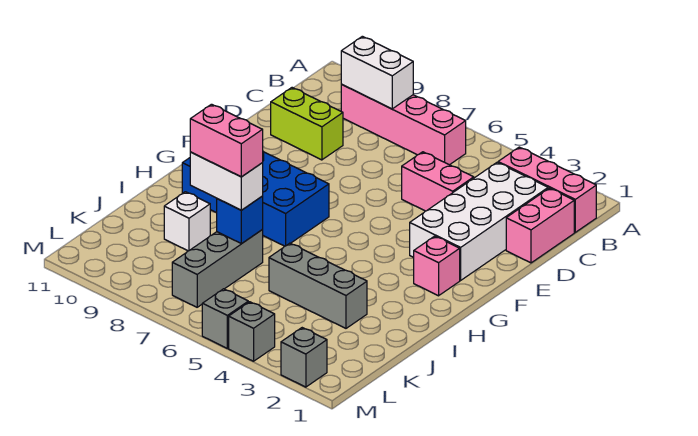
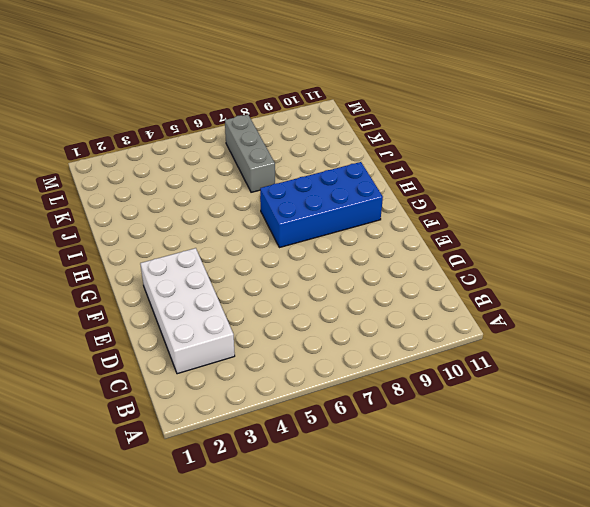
none -> pink 1x3 brick [498,147,596,232]
none -> pink 1x4 brick [341,84,466,165]
none -> pink 1x2 brick [506,188,574,263]

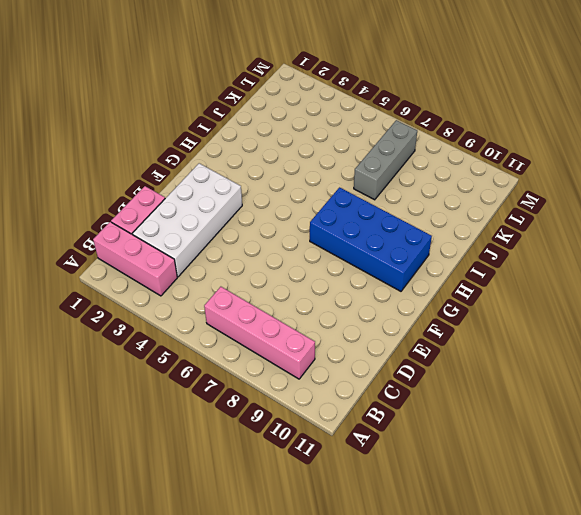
none -> pink 1x2 brick [402,152,474,211]
none -> lime 1x2 brick [271,88,343,160]
none -> pink 1x1 brick [414,236,460,296]

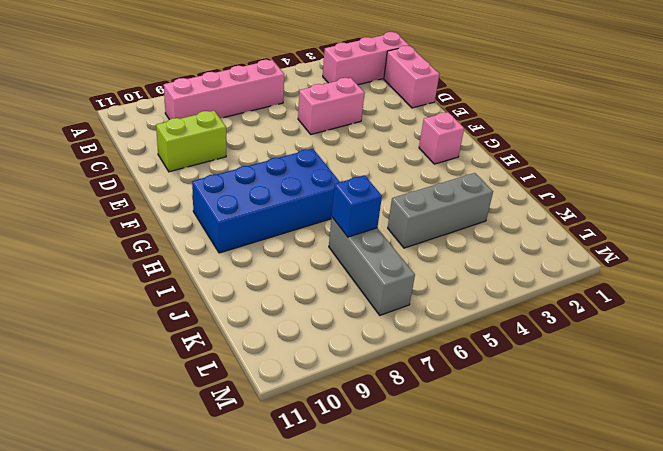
none -> white 2x4 brick [410,162,548,280]
none -> white 1x1 brick [164,192,210,251]
none -> grey 1x1 brick [281,328,327,387]

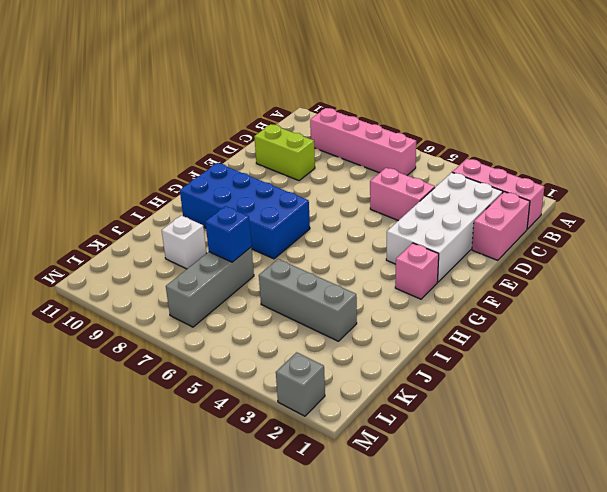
none -> grey 1x1 brick [229,302,275,361]
none -> grey 1x1 brick [202,289,248,348]
none -> white 1x2 brick [341,36,413,109]

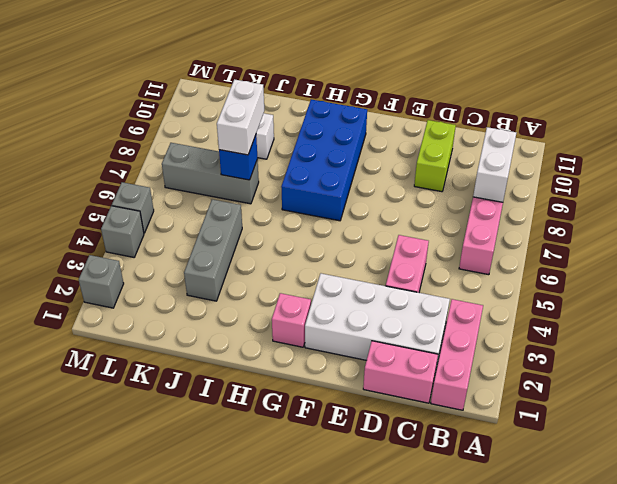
none -> pink 1x2 brick [190,104,263,177]

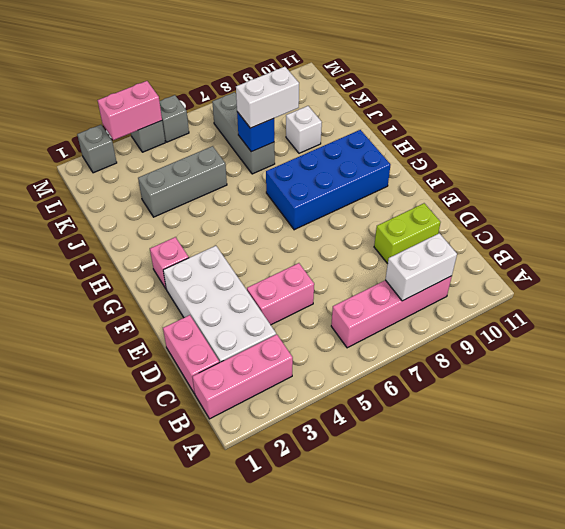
pink 1x2 brick [98,81,162,140] -> pink 1x2 brick moved to [190,104,263,177]

